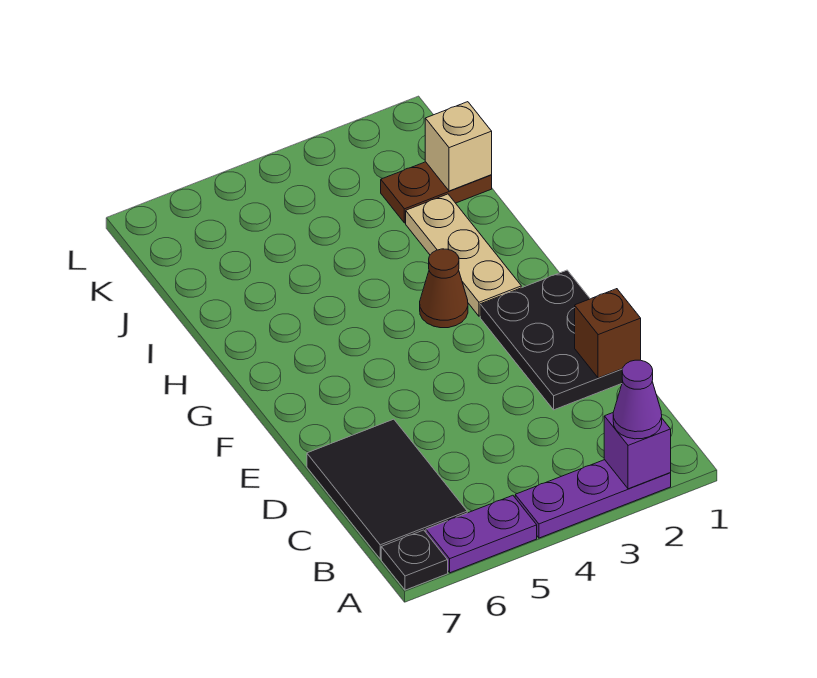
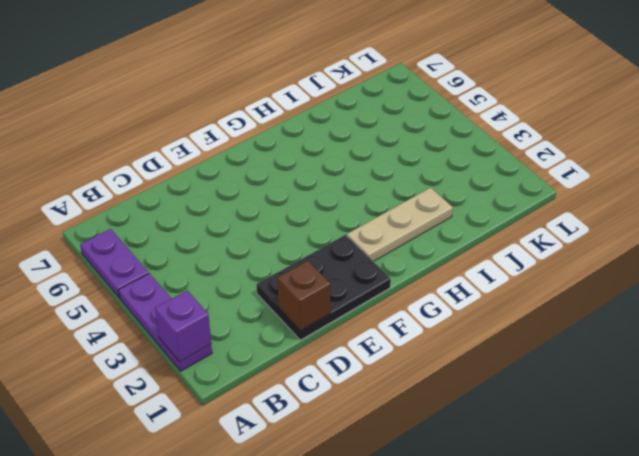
none -> black 1x1 plate [381,530,448,590]
none -> black 2x3 tile [307,419,467,559]
none -> brown 1x1 cone [420,249,468,328]

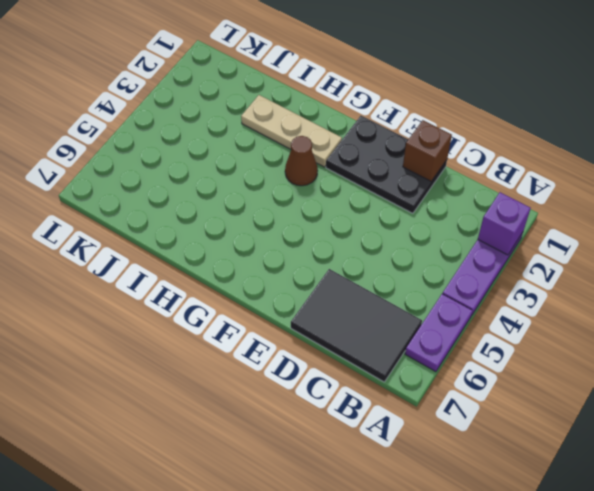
none -> black 1x1 plate [381,530,448,590]
none -> brown 1x2 plate [381,162,492,223]
none -> tan 1x1 brick [425,102,492,191]

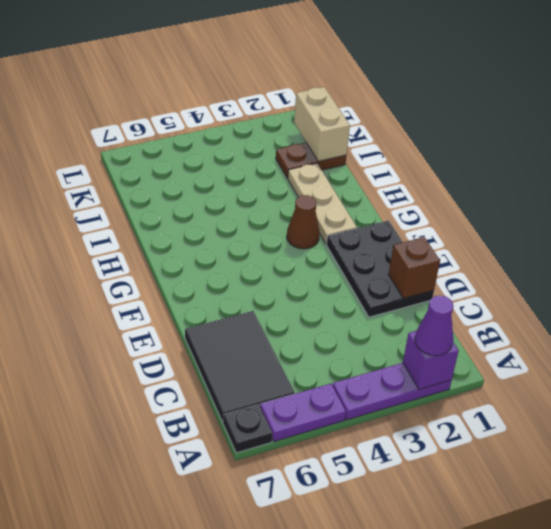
tan 1x2 brick [294,87,350,161] -> tan 1x1 brick [425,102,492,191]

